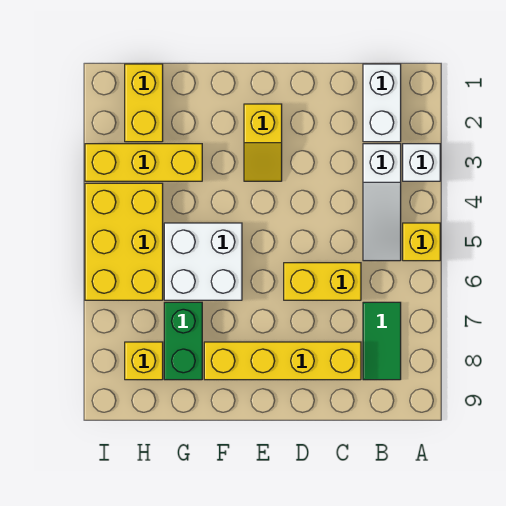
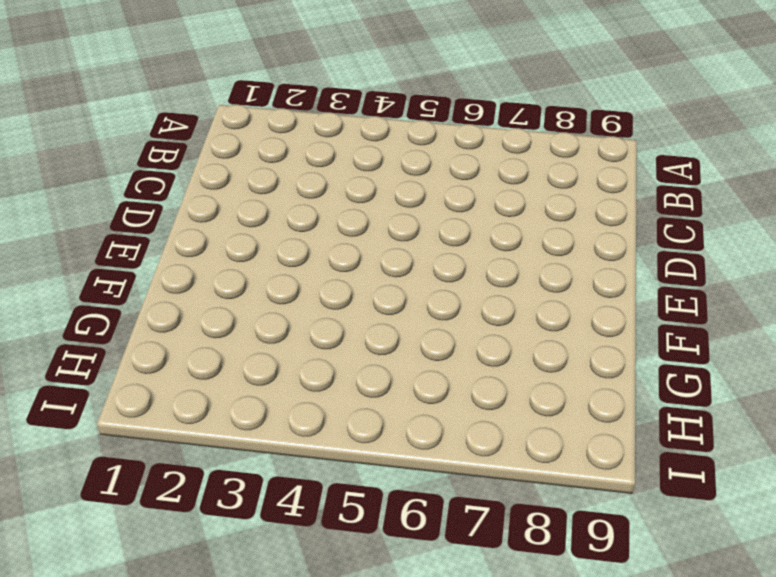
none -> white 1x1 brick [403,144,440,181]
none -> yellow 1x1 brick [403,223,440,261]
none -> white 1x2 brick [363,64,401,142]

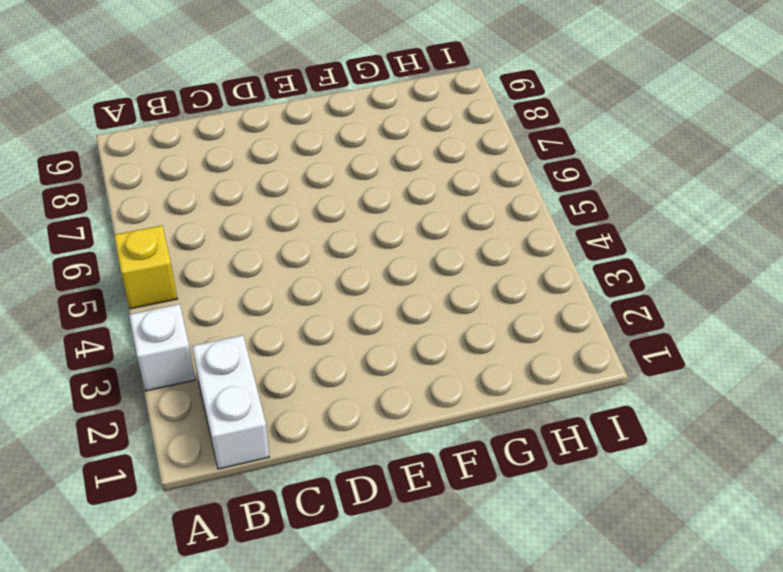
none -> white 1x3 slope [363,144,401,261]
none -> green 1x2 tile [363,302,401,380]
none -> yellow 1x2 brick [284,263,361,300]

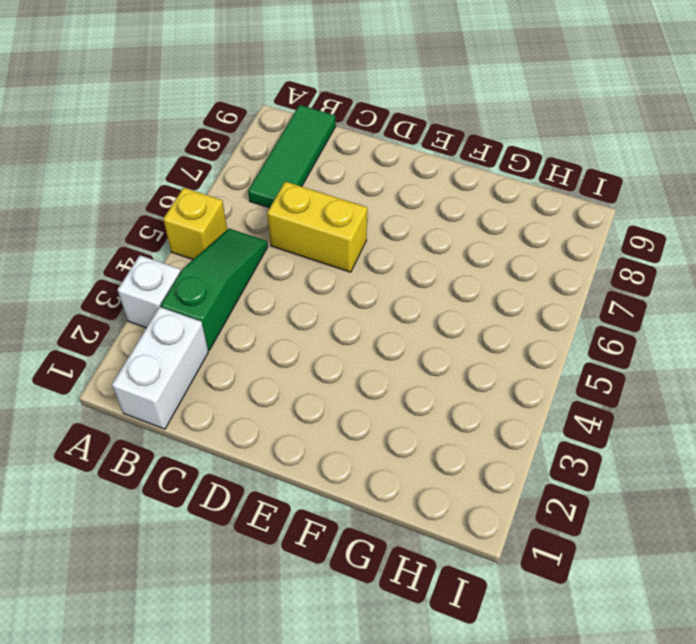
green 1x3 slope [161,229,268,350] -> white 1x3 slope [363,144,401,261]
green 1x3 tile [248,105,336,208] -> green 1x2 tile [363,302,401,380]
none -> yellow 1x4 brick [204,342,361,380]
none -> yellow 1x2 slope [244,104,282,181]
none -> white 2x2 brick [164,223,242,300]

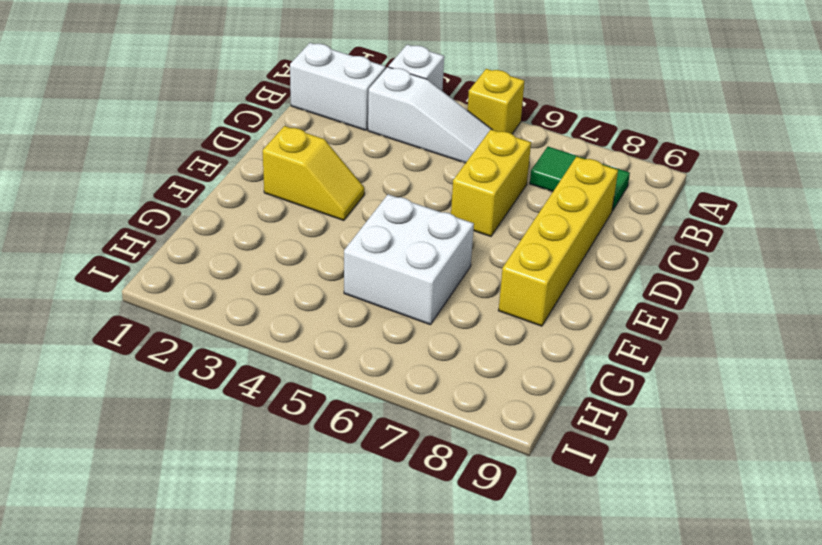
none -> yellow 1x3 brick [85,144,202,181]
none -> green 1x2 brick [164,302,202,380]
none -> yellow 1x2 brick [125,64,163,142]

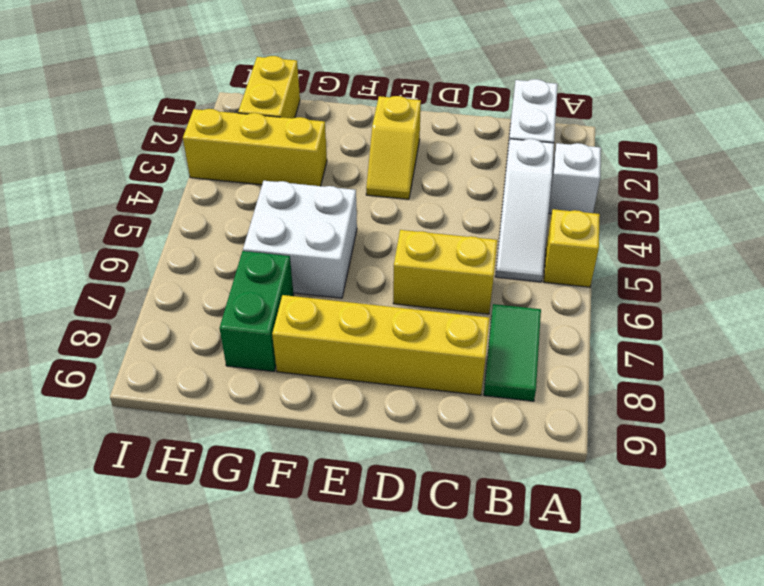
none -> yellow 2x3 brick [85,183,163,300]
none -> yellow 1x1 brick [125,342,163,380]

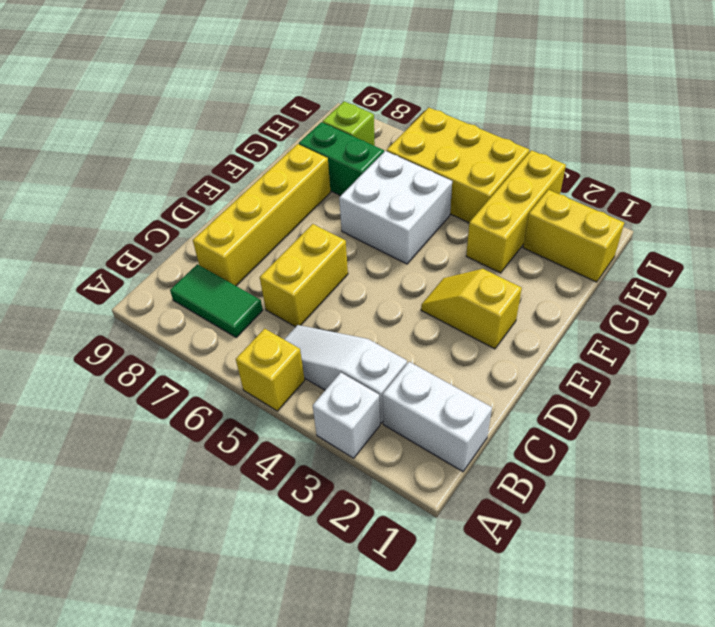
lime 1x1 brick [322,101,375,146] -> yellow 1x1 brick [125,342,163,380]

